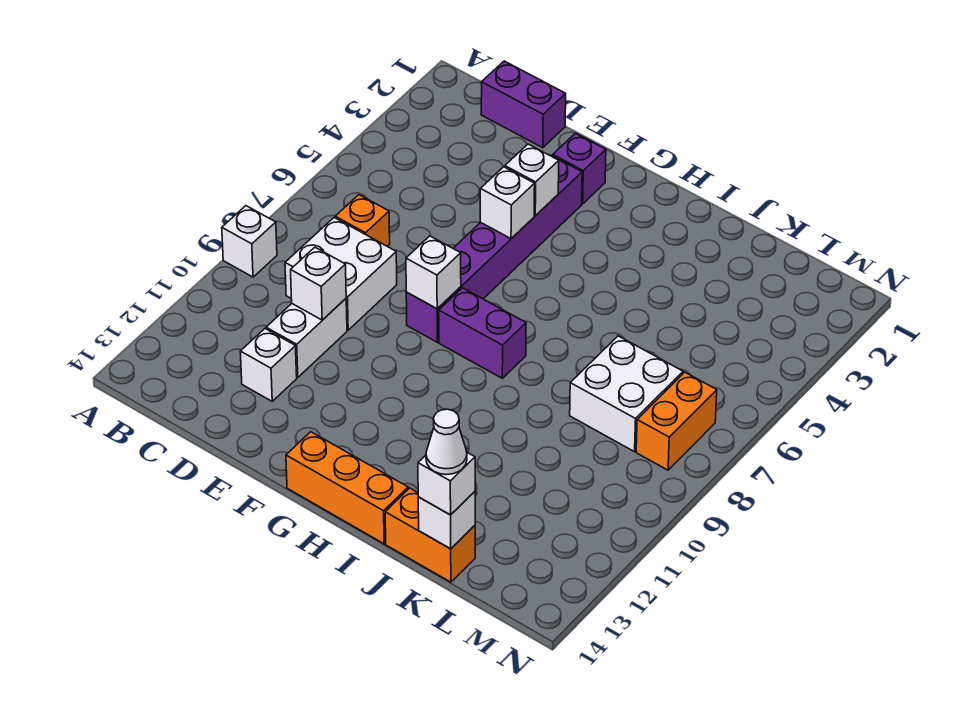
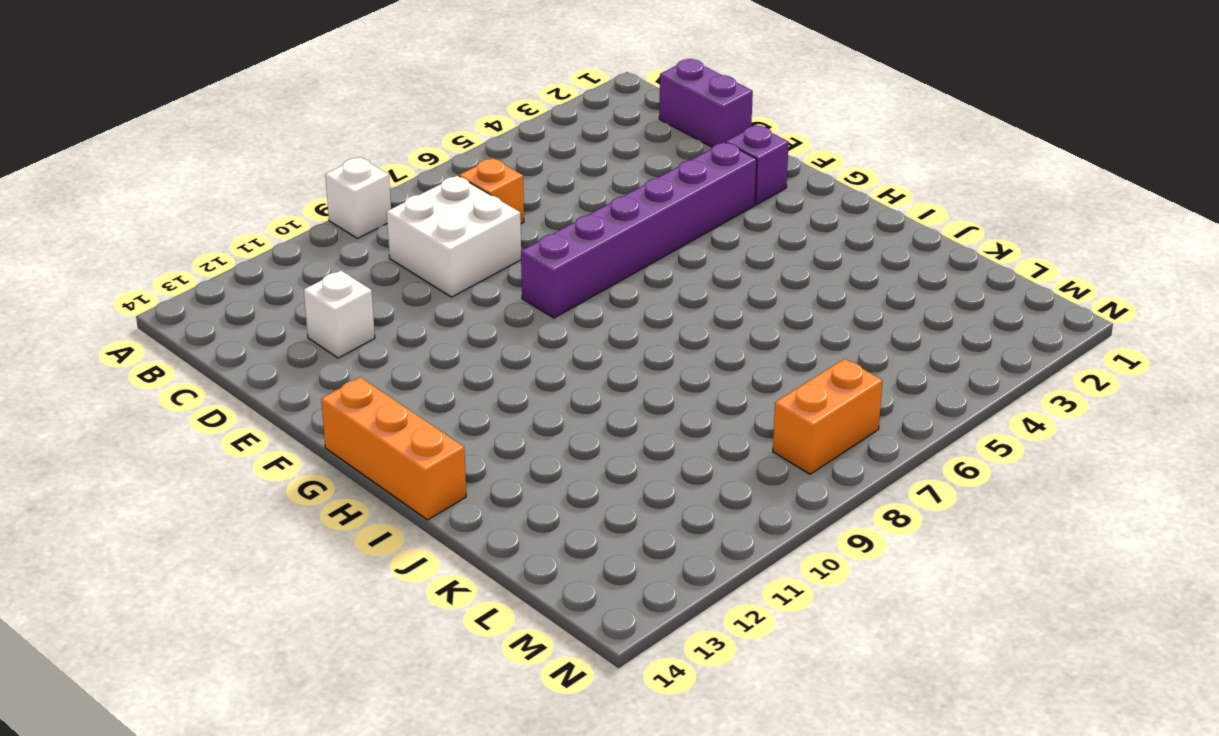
none -> white 1x2 brick [266,299,347,378]
none -> purple 1x2 brick [439,288,526,378]
none -> orange 1x2 brick [385,488,475,582]

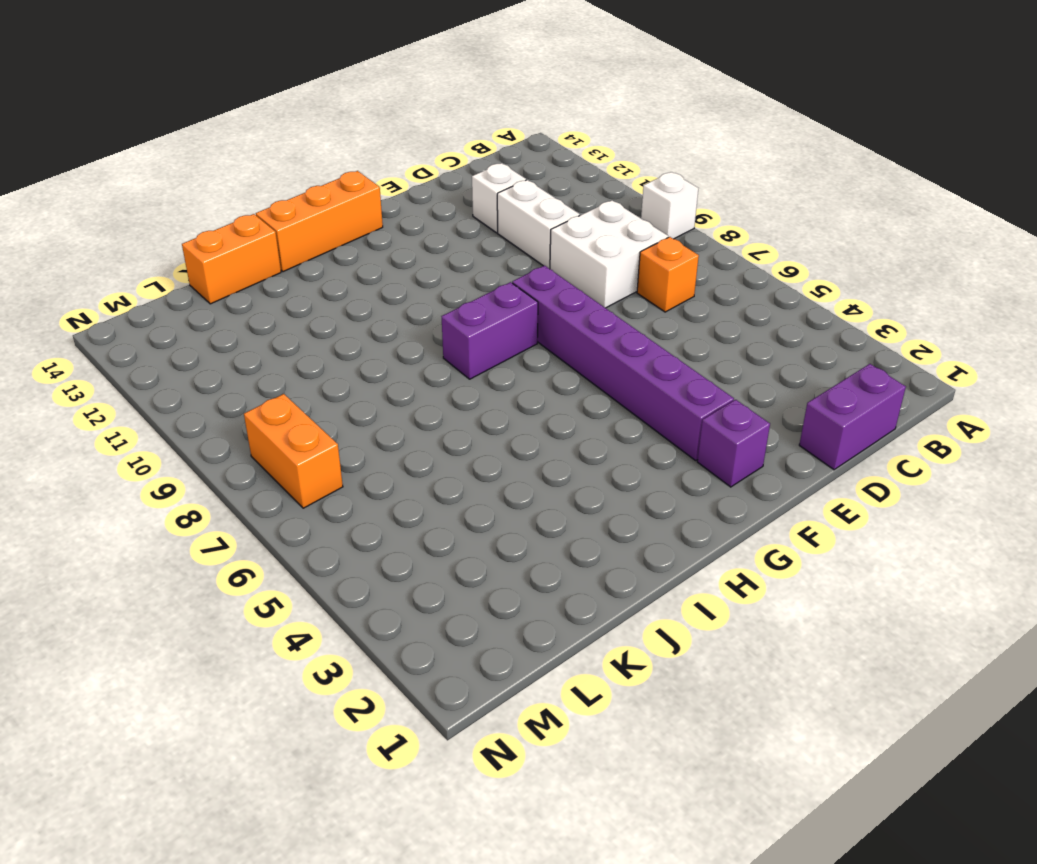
none -> white 2x2 brick [570,336,683,452]
none -> white 1x1 brick [291,247,346,320]
none -> white 1x1 brick [505,144,559,216]

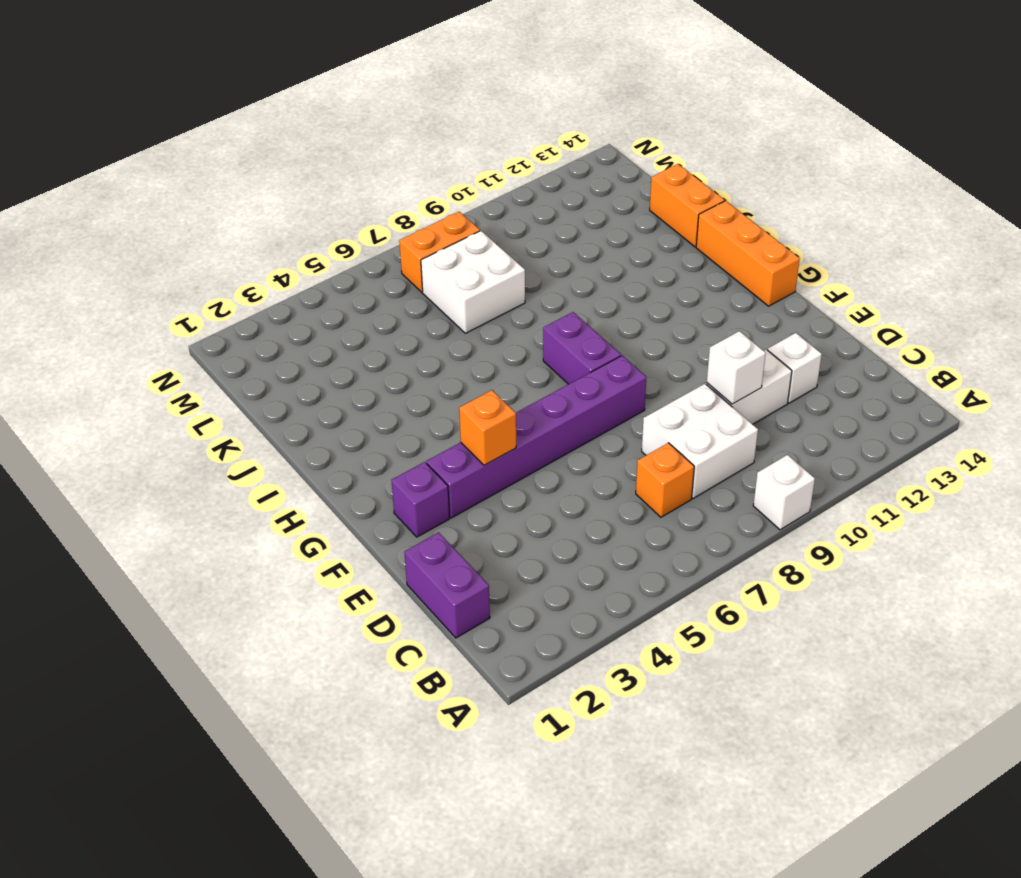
orange 1x1 brick [459,390,516,465] -> white 1x1 brick [505,144,559,216]
none -> white 1x1 brick [480,167,535,239]
none -> white 1x1 brick [406,236,461,309]
none -> white 1x1 brick [418,492,475,549]

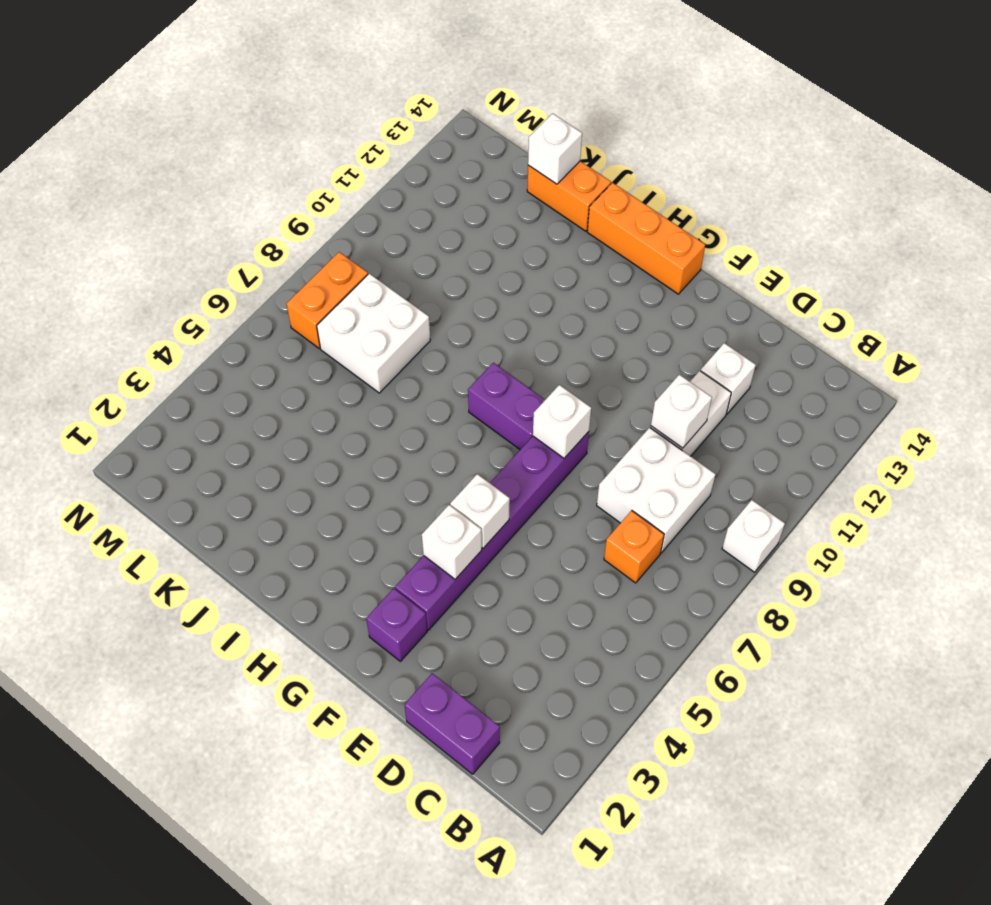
none -> white 1x1 brick [418,453,475,515]
none -> white 1x1 cone [426,409,467,475]

